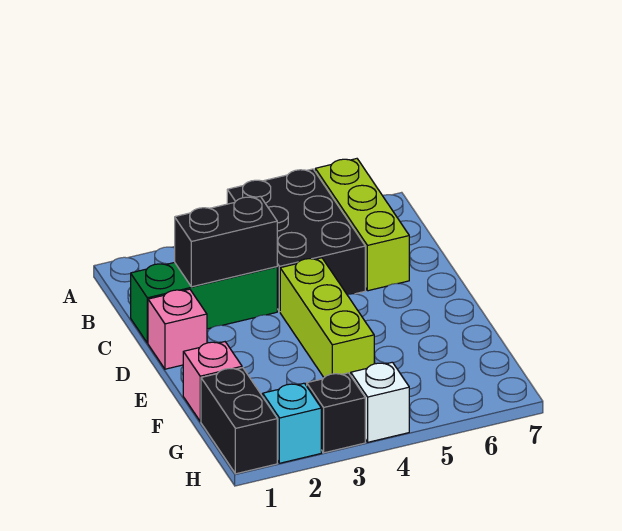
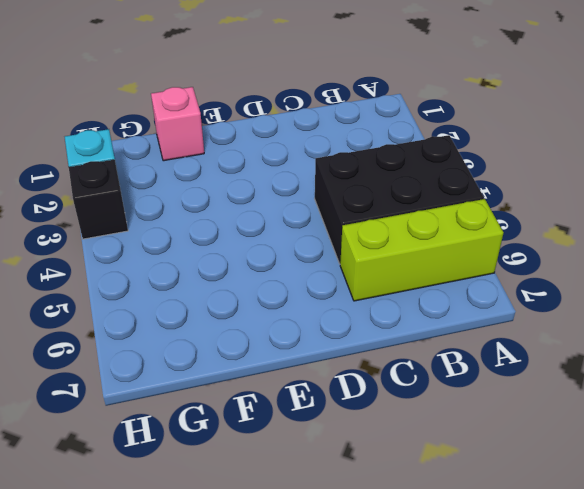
none -> green 1x3 brick [131,263,277,343]
none -> pink 1x1 brick [148,289,207,369]

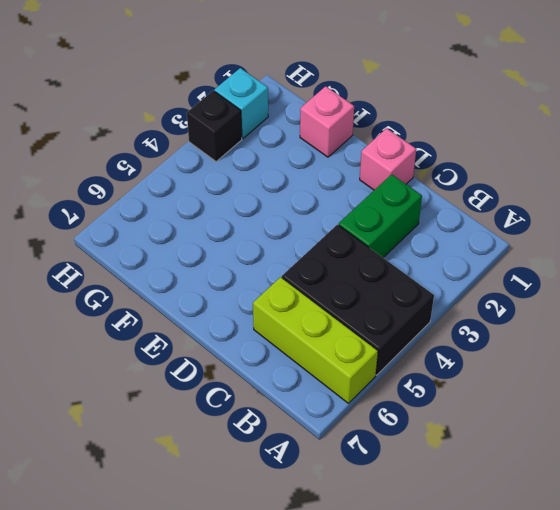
green 1x2 brick [339,174,422,257] -> green 1x3 brick [131,263,277,343]
none -> lime 1x3 brick [280,258,374,377]
none -> black 1x2 brick [201,368,277,474]

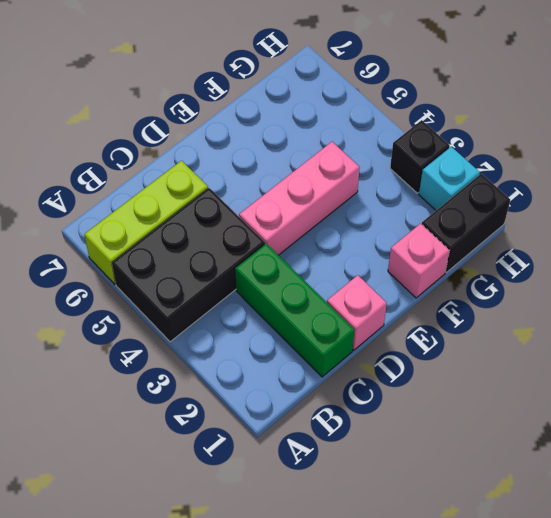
pink 1x3 brick [239,142,360,255] -> lime 1x3 brick [280,258,374,377]
none -> white 1x1 brick [351,362,409,442]
none -> black 1x2 brick [175,196,277,287]

